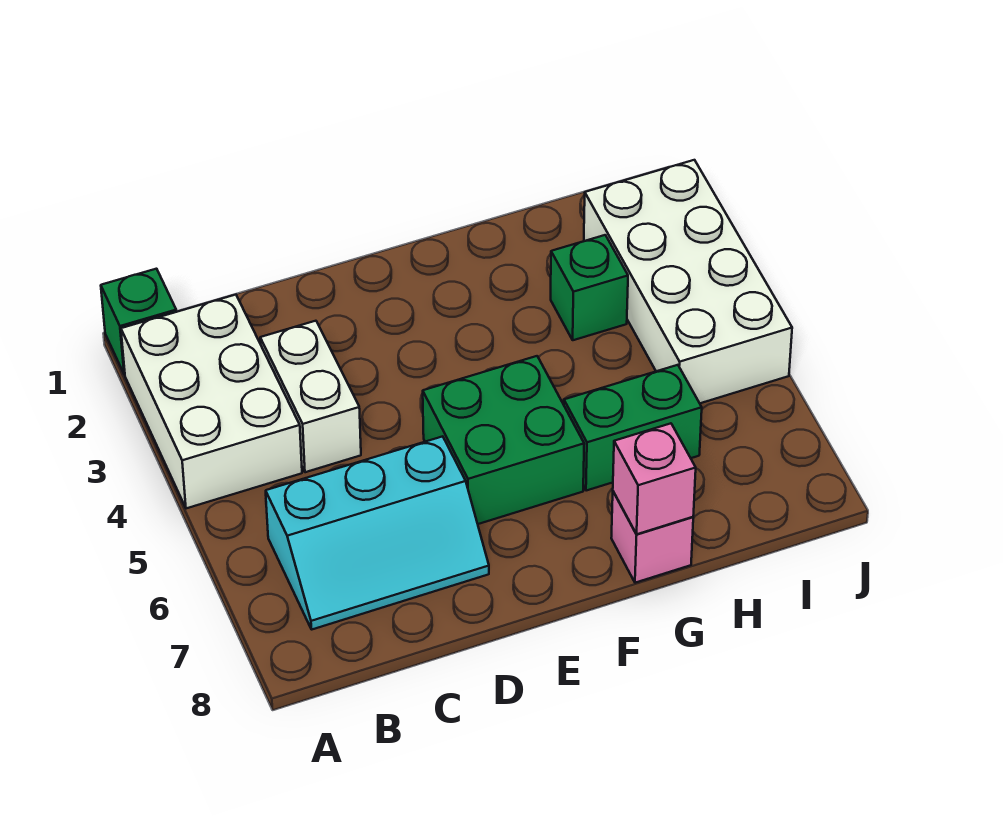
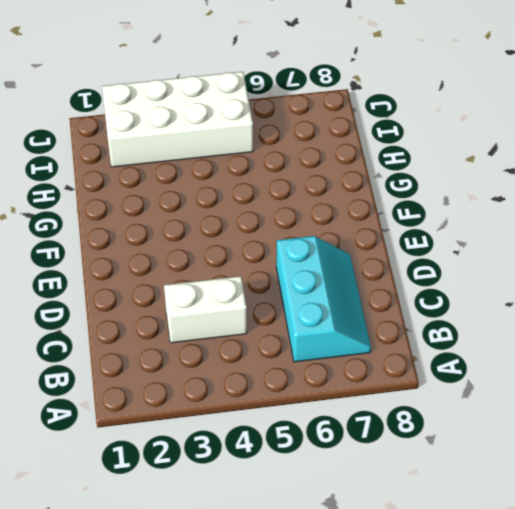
none -> green 1x1 brick [101,269,176,375]
none -> white 2x3 brick [121,295,302,508]

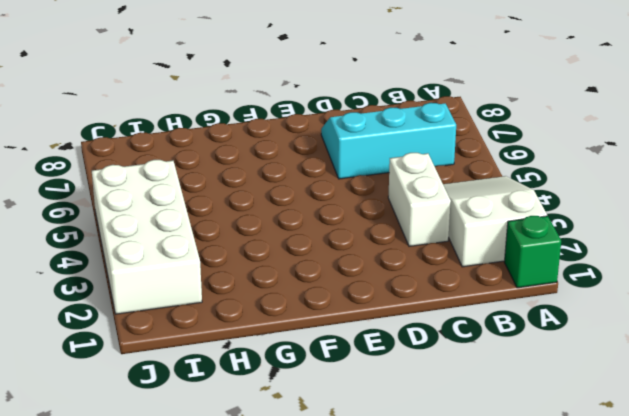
white 2x3 slope [443,176,547,267] -> white 2x3 brick [121,295,302,508]
none -> green 2x2 brick [423,356,584,524]
none -> green 1x2 brick [564,365,702,491]

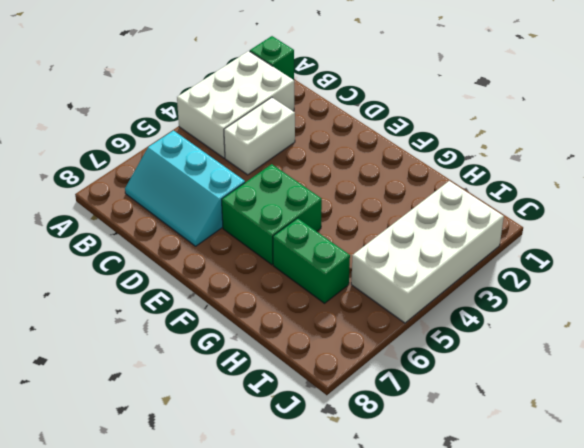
none -> pink 1x1 brick [611,492,693,583]
none -> green 1x1 brick [551,235,628,340]

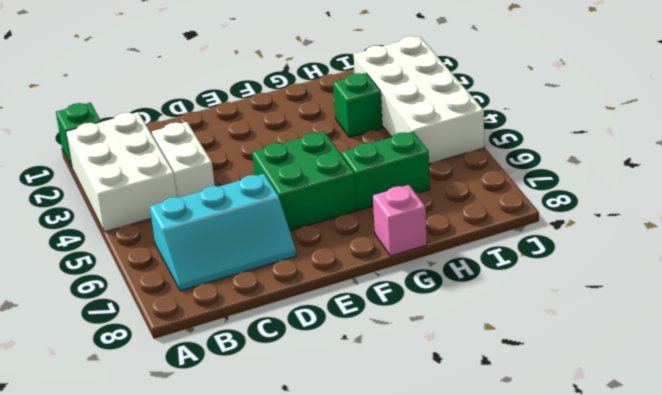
none -> pink 1x1 brick [613,423,696,534]

